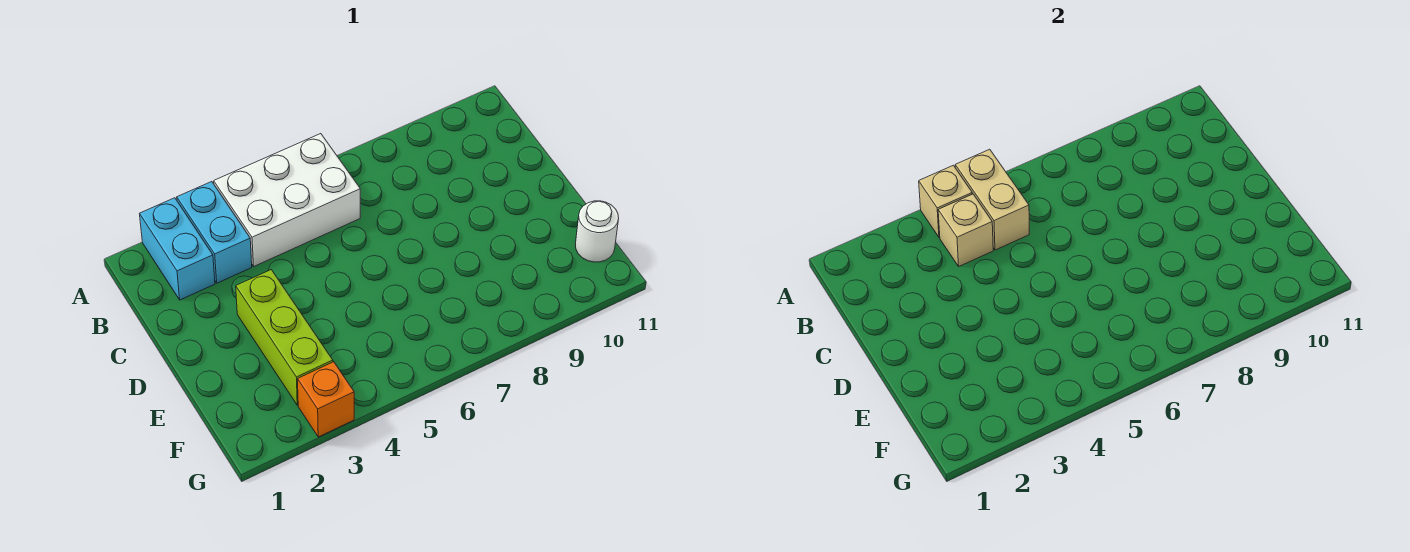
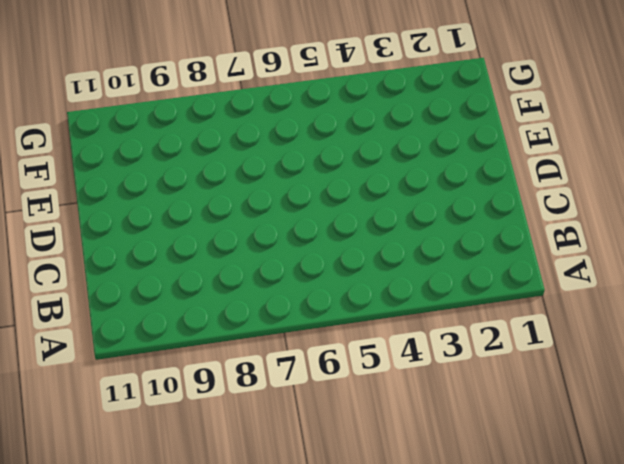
none -> cyan 1x2 brick [140,198,215,300]
none -> cyan 1x2 brick [177,182,252,283]

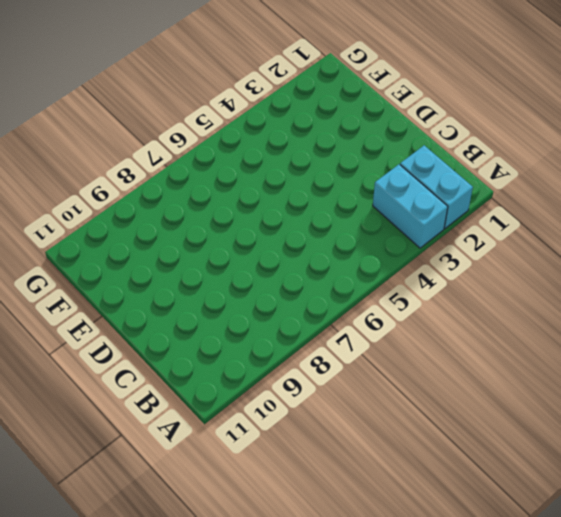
none -> white 2x3 brick [214,134,360,266]
none -> lime 1x3 brick [236,270,333,405]

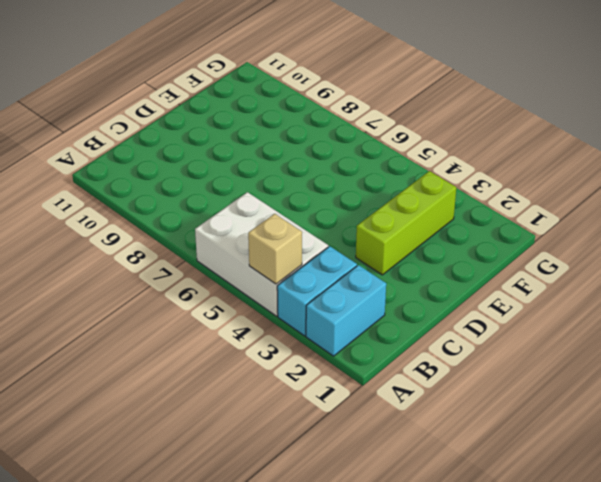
none -> white 1x1 round brick [575,201,619,262]
none -> orange 1x1 brick [298,362,354,437]

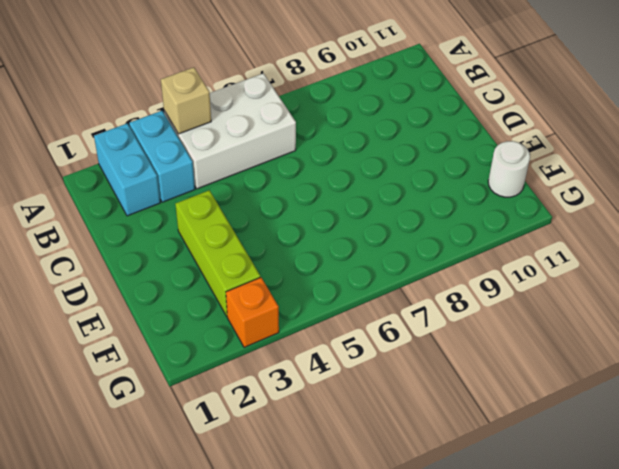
none -> tan 1x2 brick [955,149,1029,250]
none -> tan 1x1 brick [938,194,993,266]

